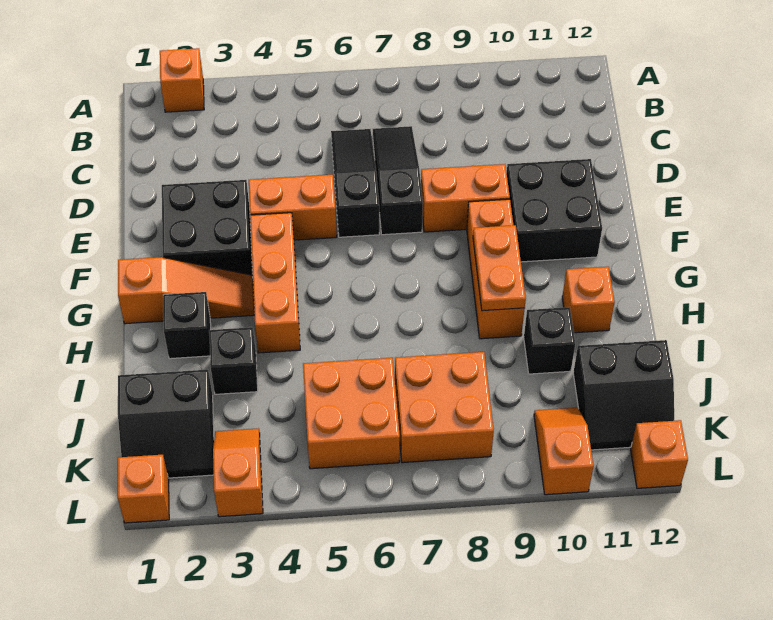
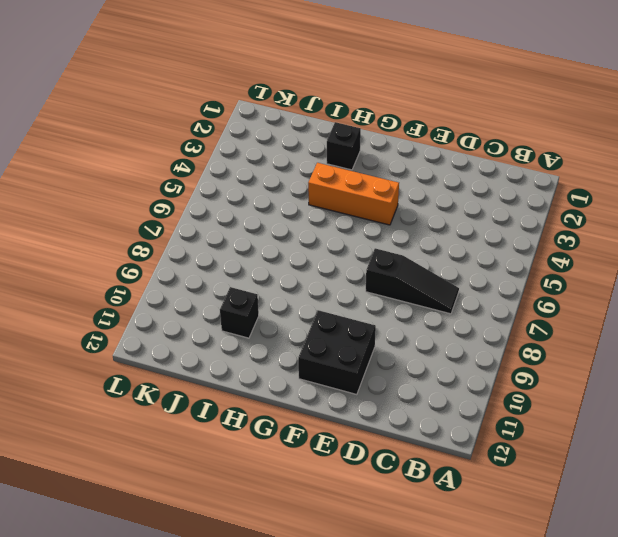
none -> orange 1x1 brick [160,48,204,112]
none -> black 1x3 slope [331,129,379,237]
none -> black 2x2 brick [162,180,253,278]

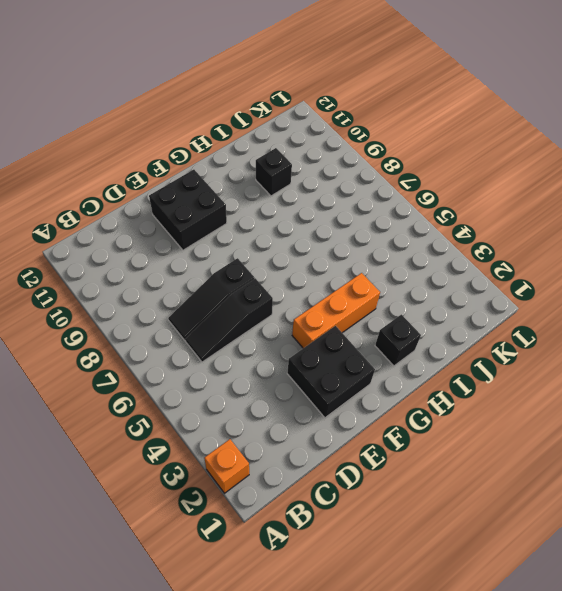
none -> orange 1x2 brick [249,175,337,240]
none -> orange 1x2 brick [421,164,510,232]
none -> orange 1x3 brick [467,199,525,339]

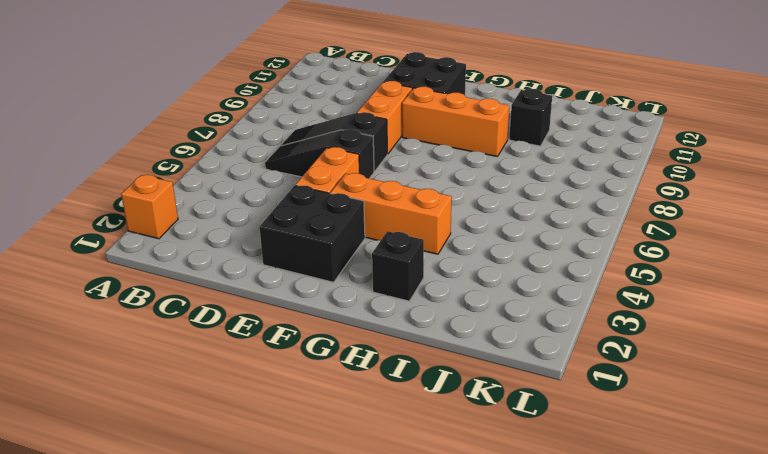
none -> orange 1x3 slope [118,257,254,324]
none -> orange 1x1 brick [562,267,615,333]
none -> black 1x1 brick [209,327,258,394]

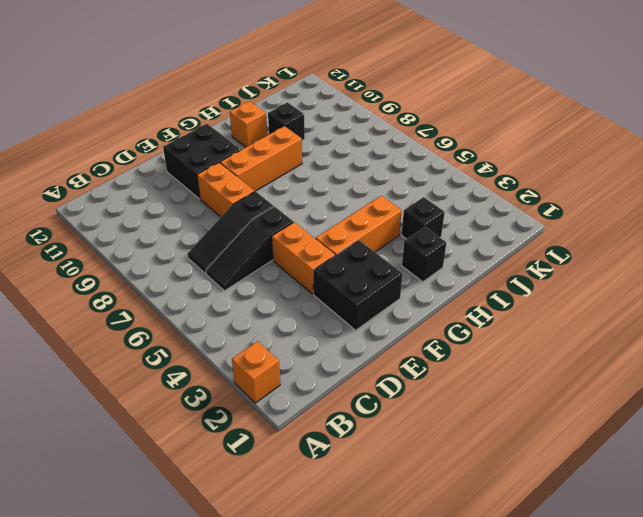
none -> orange 1x3 slope [118,257,254,324]
none -> black 2x2 slope [118,370,214,478]
none -> orange 2x2 brick [303,358,400,469]

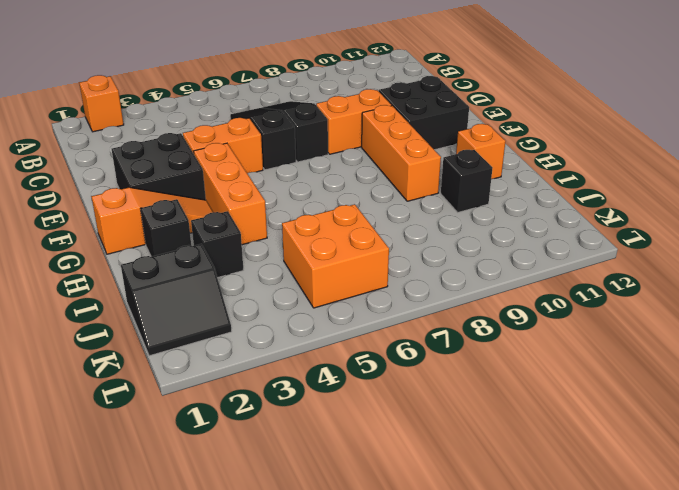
none -> orange 2x2 brick [395,352,494,463]
none -> black 2x2 slope [573,340,674,450]
none -> orange 1x2 slope [213,428,263,517]

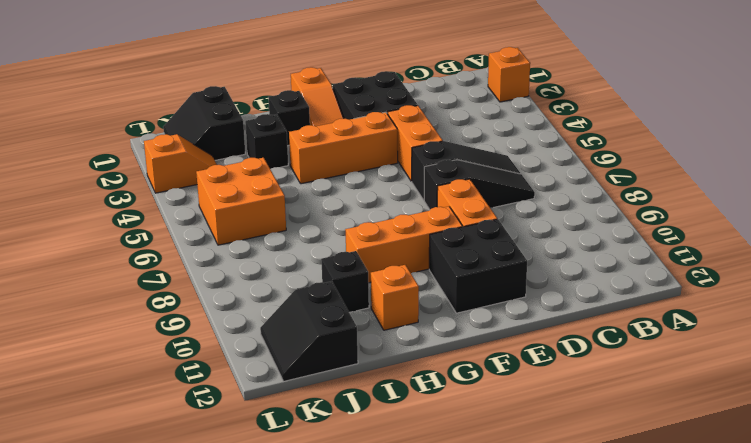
none -> orange 2x2 brick [395,352,494,463]
none -> orange 1x2 slope [534,408,594,495]
none -> orange 1x1 brick [118,455,169,523]

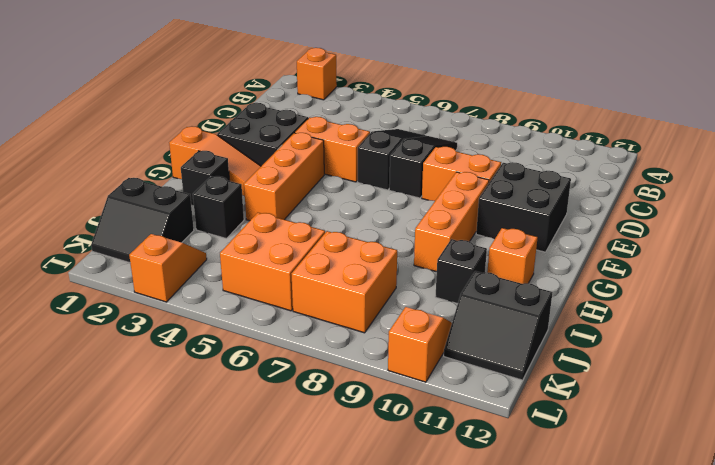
none -> orange 1x1 brick [118,455,169,523]
none -> orange 1x1 brick [631,420,688,488]
none -> orange 1x2 plate [473,225,526,311]

